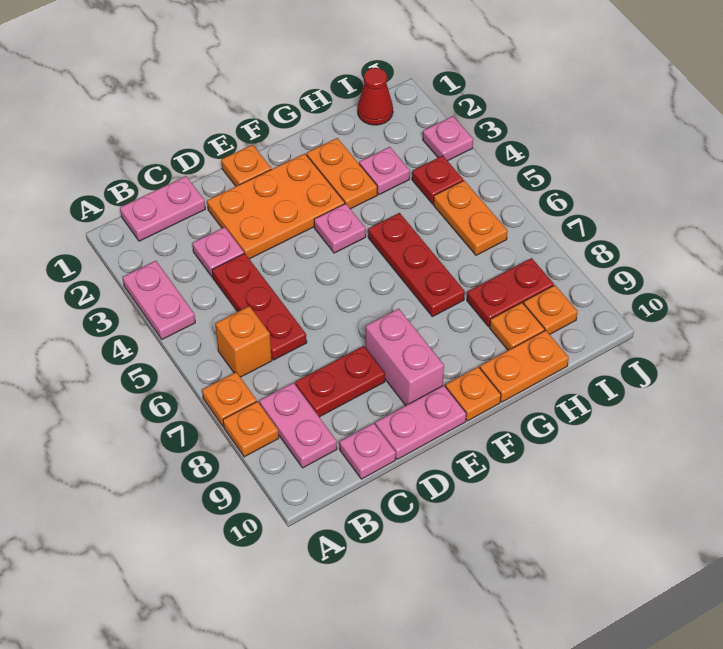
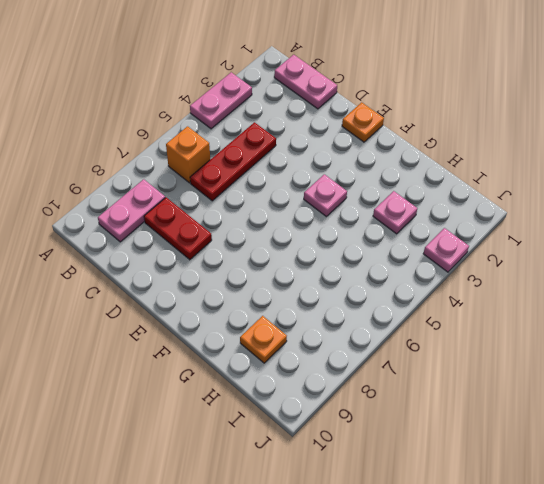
none -> orange 1x1 plate [202,372,257,426]
none -> orange 1x1 plate [223,401,279,457]
none -> pink 1x1 plate [192,227,244,277]

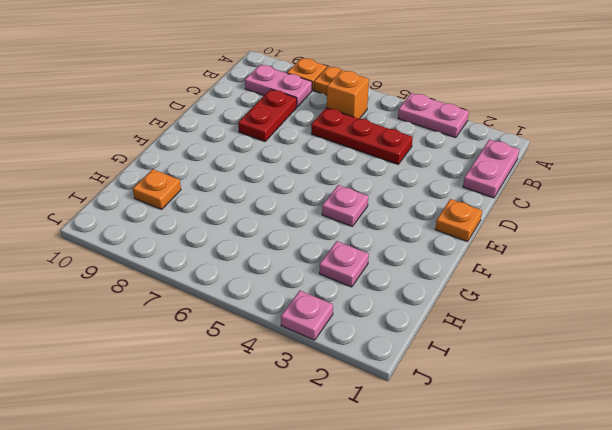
none -> pink 1x1 plate [192,227,244,277]
none -> pink 1x1 plate [340,423,396,479]
none -> orange 2x3 plate [207,154,345,259]

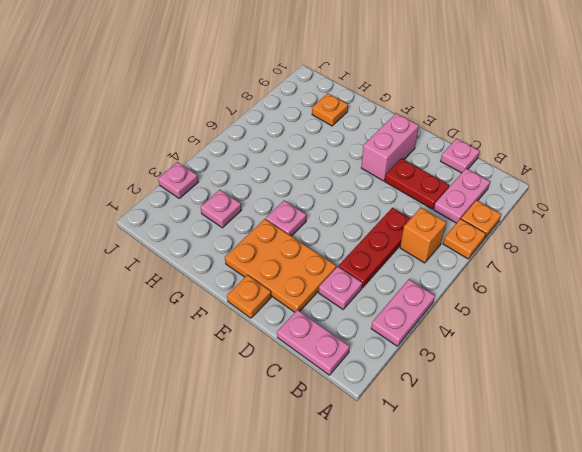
none -> pink 1x2 plate [375,385,466,459]
none -> orange 1x1 plate [445,367,501,421]
none -> orange 1x2 plate [307,138,377,209]

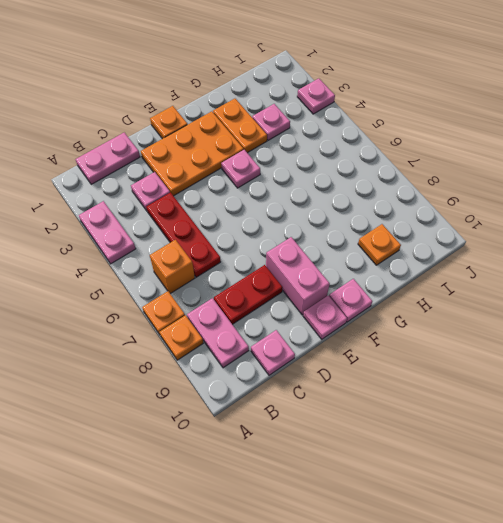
pink 1x1 plate [303,296,347,339] -> pink 1x2 plate [375,385,466,459]
pink 1x1 plate [329,279,372,322] -> orange 1x1 plate [445,367,501,421]
none -> red 1x3 plate [368,213,465,317]
none -> orange 1x2 plate [480,330,569,402]
none -> red 1x2 plate [467,258,554,327]

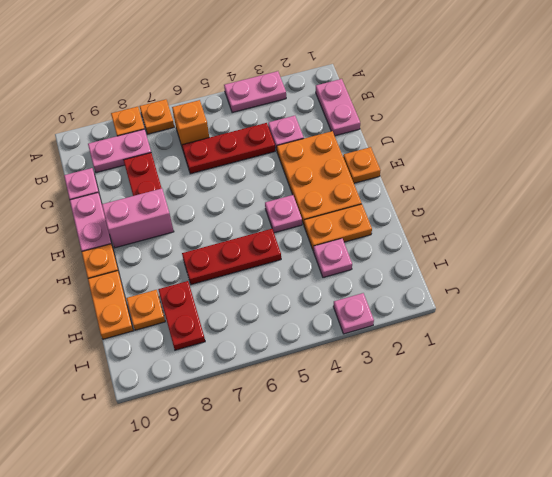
none -> red 1x1 cone [358,68,393,125]
none -> red 1x1 plate [412,156,463,204]
none -> orange 1x2 plate [433,181,508,255]

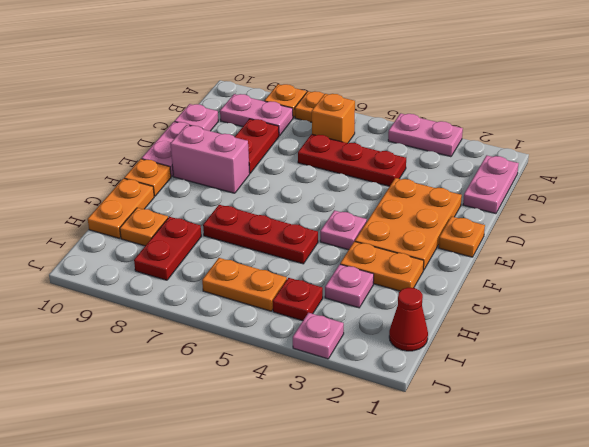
none -> pink 1x1 plate [192,227,244,277]
none -> orange 1x1 plate [523,285,578,334]

